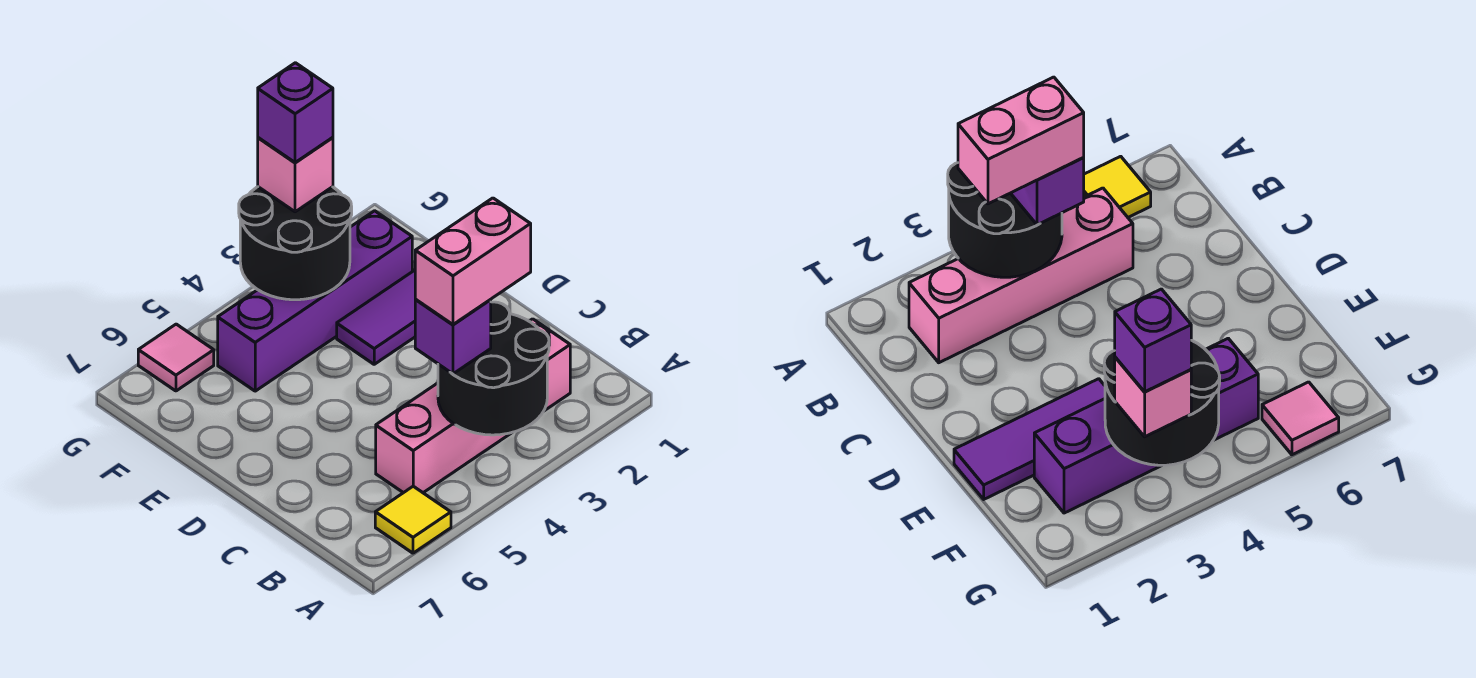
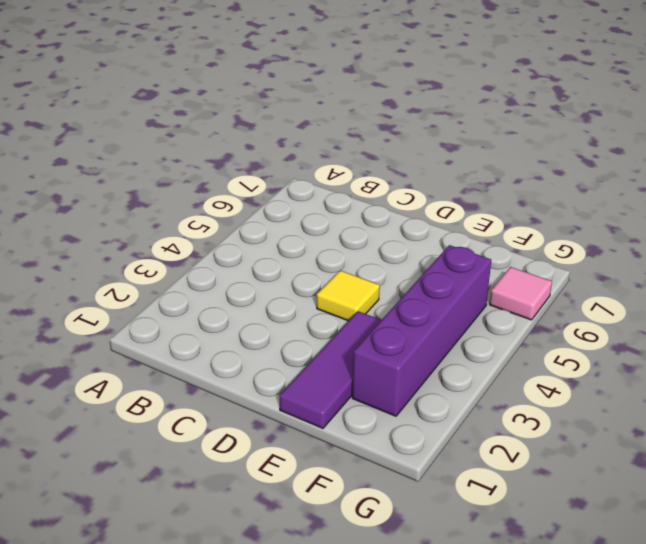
yellow 1x1 tile [317,270,380,321] -> yellow 1x1 tile moved to [375,486,451,553]
none -> pink 1x4 brick [376,319,570,493]
none -> black 2x2 round brick [438,302,549,435]

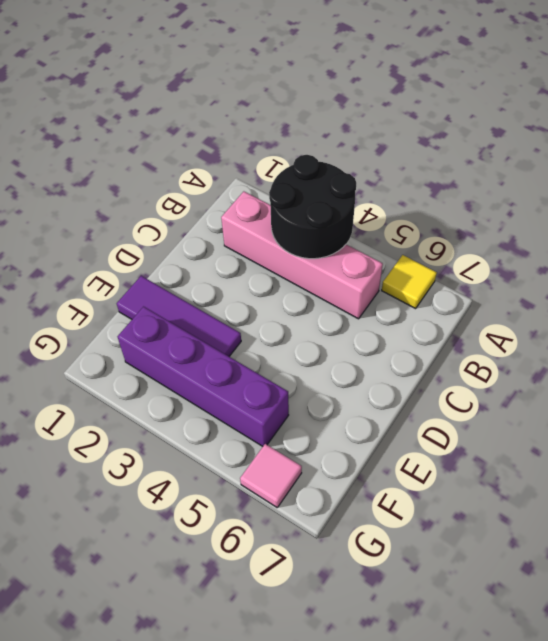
none -> black 2x2 round brick [239,187,352,300]
none -> purple 1x1 brick [415,300,491,374]

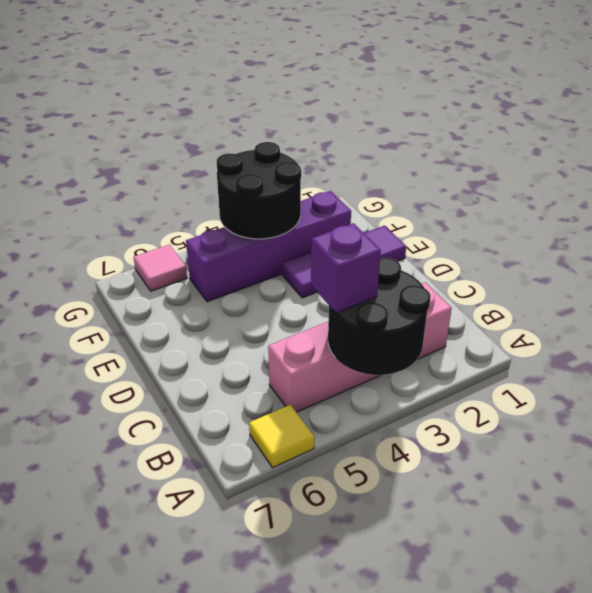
none -> pink 1x1 brick [258,138,333,212]
none -> pink 1x2 brick [415,198,531,324]

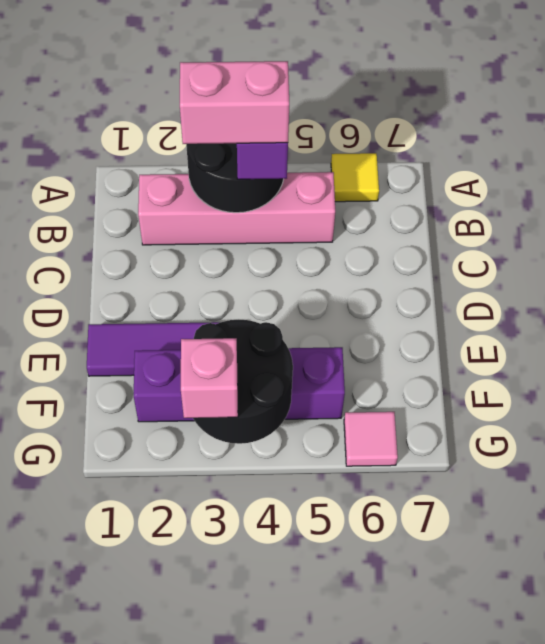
none -> purple 1x1 brick [258,63,333,163]

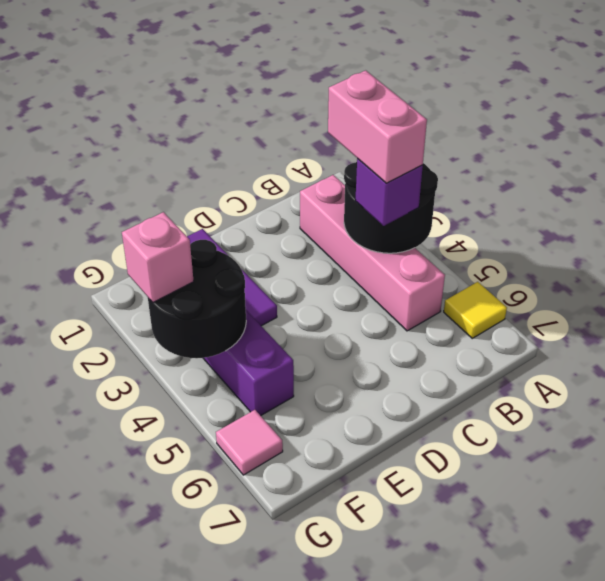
none -> purple 1x1 brick [258,63,333,163]

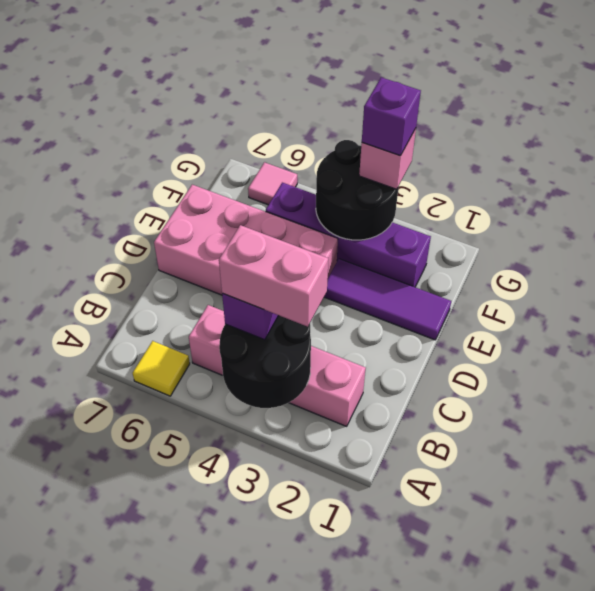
pink 2x4 brick [154,185,338,295] -> none

